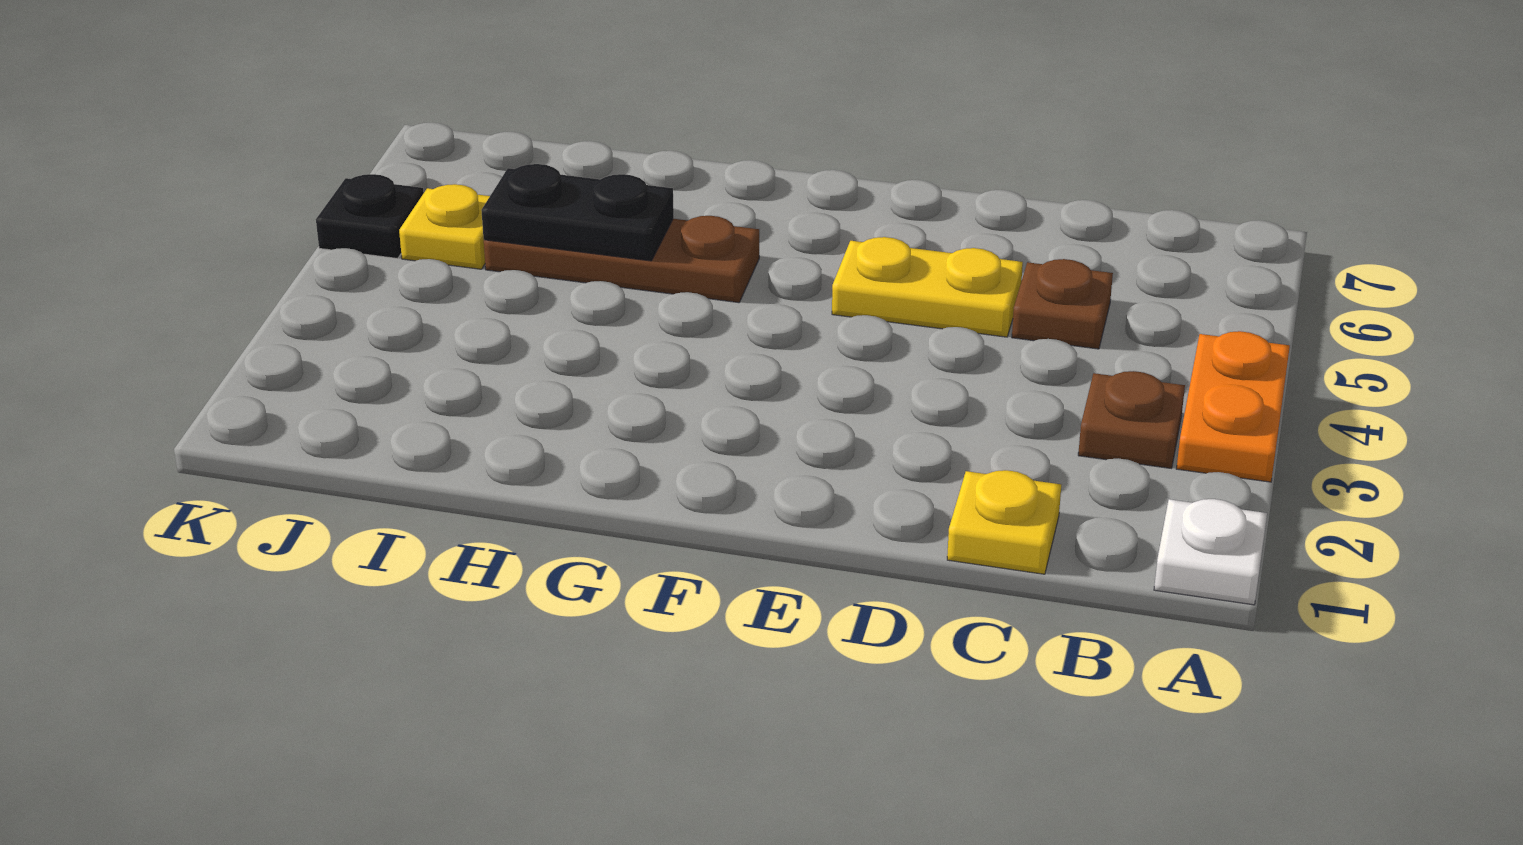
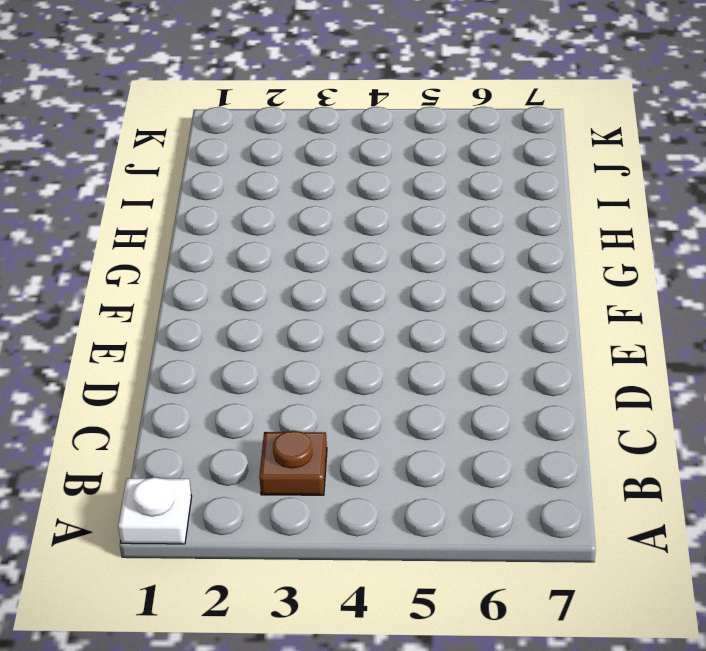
none -> orange 1x2 plate [1177,331,1290,482]
none -> yellow 1x1 plate [947,470,1061,574]

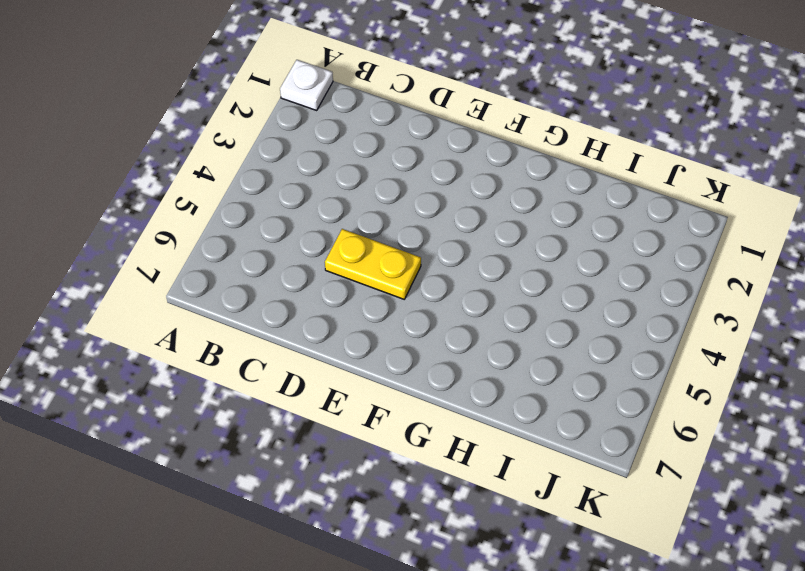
none -> orange 1x2 plate [1177,331,1290,482]
none -> brown 1x1 plate [1078,371,1185,468]

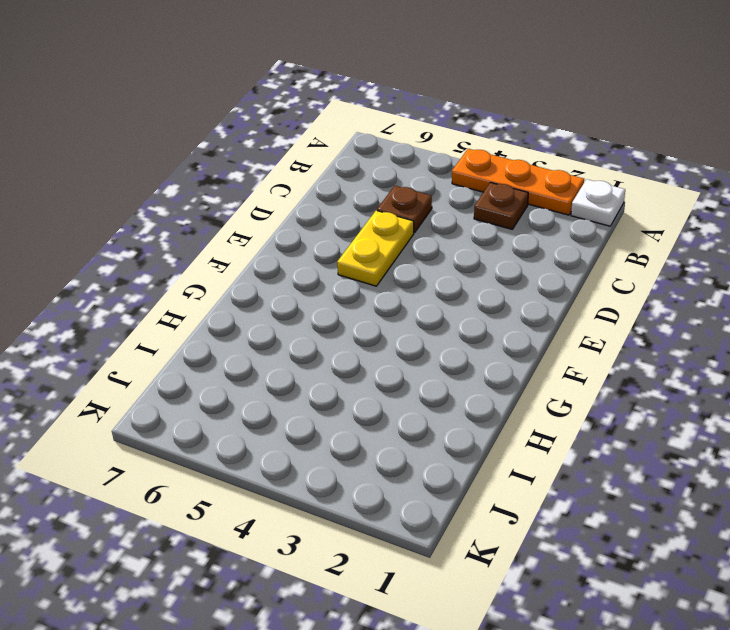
orange 1x3 plate [452,149,584,215] -> orange 1x2 plate [1177,331,1290,482]
none -> yellow 1x1 plate [947,470,1061,574]
none -> brown 1x3 plate [484,216,759,303]

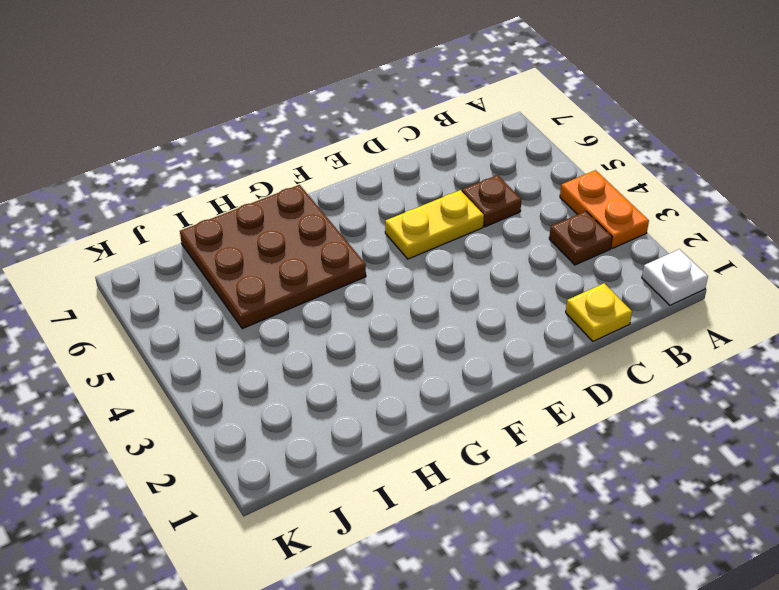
brown 3x3 plate [180,185,366,329] -> brown 1x3 plate [484,216,759,303]
none -> yellow 1x1 plate [399,184,490,269]
none -> black 1x1 plate [316,174,424,259]

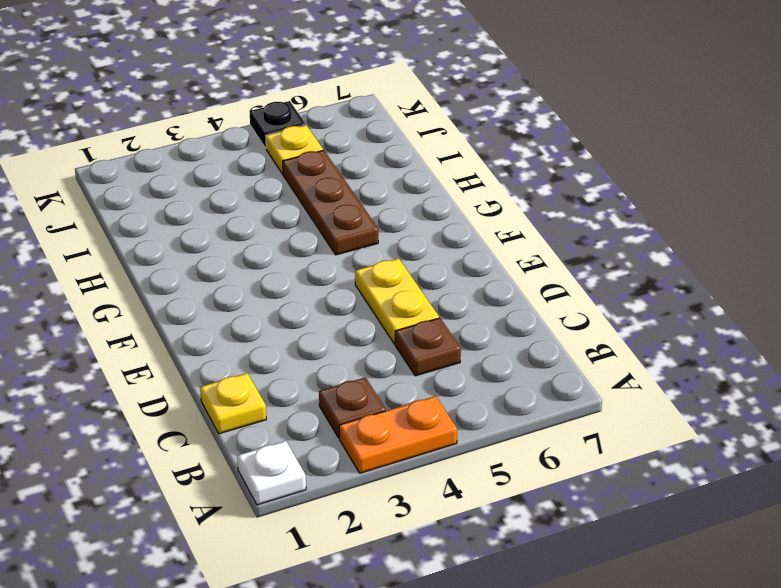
none -> black 1x2 plate [481,164,674,261]

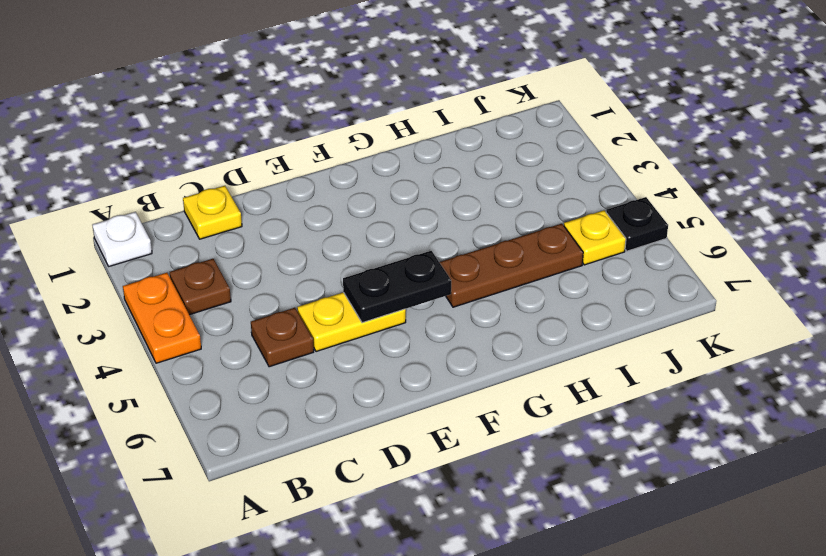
black 1x2 plate [343,251,451,323] -> black 1x2 plate moved to [481,164,674,261]

